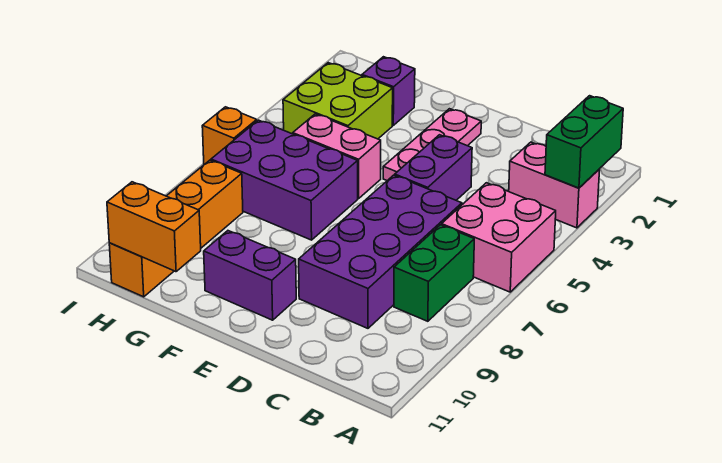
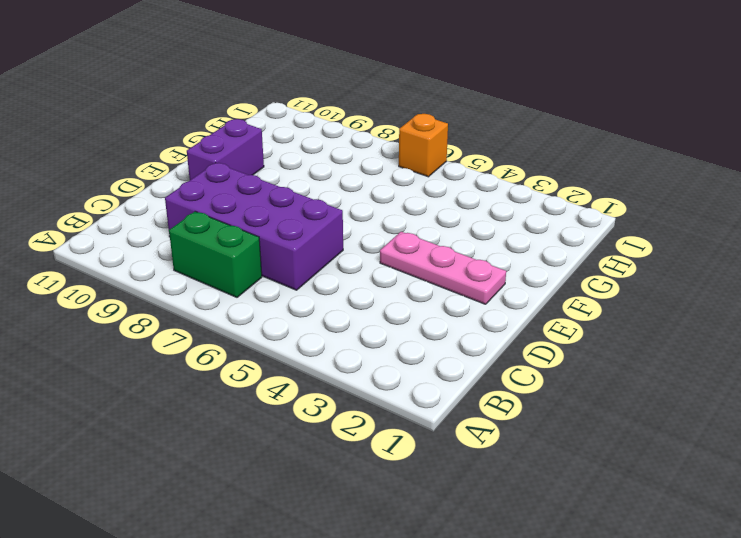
none -> pink 1x2 brick [509,142,600,228]
none -> pink 2x2 brick [442,183,556,292]
none -> purple 1x2 brick [395,135,472,200]

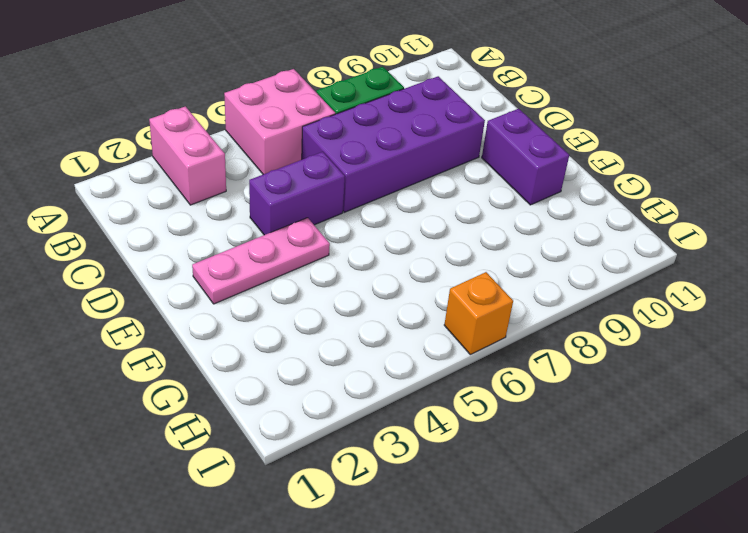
none -> pink 1x2 brick [293,114,381,198]
none -> purple 2x3 brick [211,120,358,240]
none -> purple 1x1 brick [362,57,415,125]

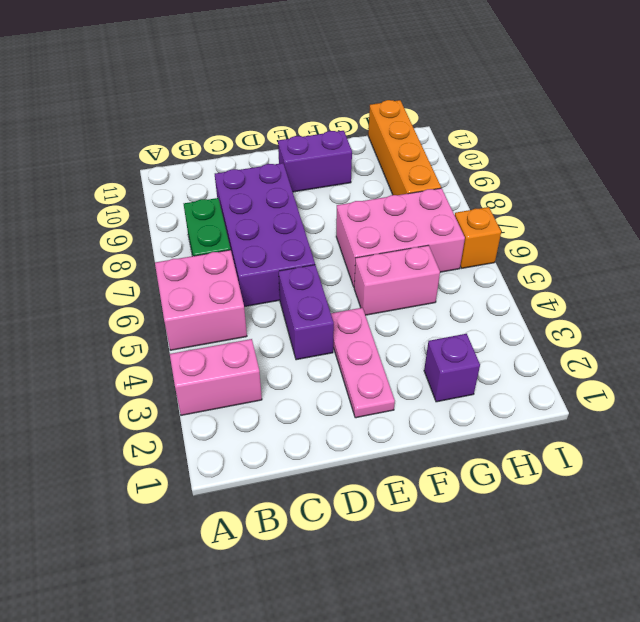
pink 2x3 brick [336,188,465,286] -> purple 2x3 brick [211,120,358,240]
none -> lime 2x2 brick [283,63,393,139]
none -> green 1x2 brick [545,96,623,188]
none -> orange 1x2 brick [107,182,201,272]

